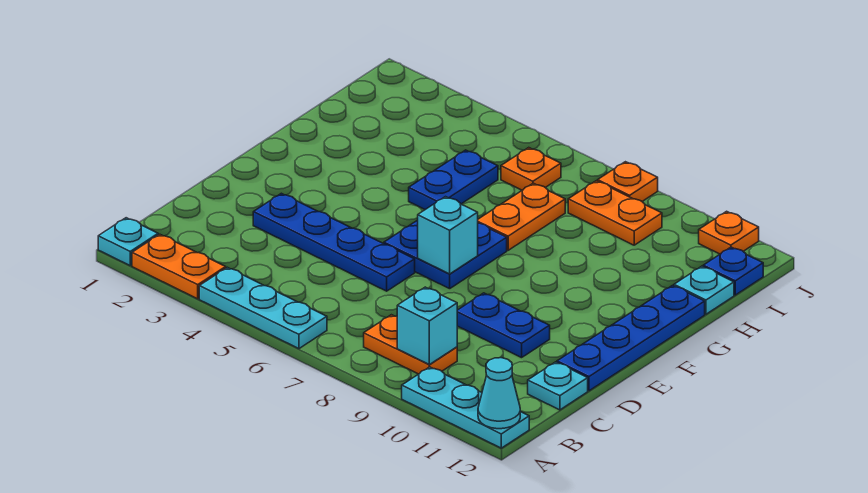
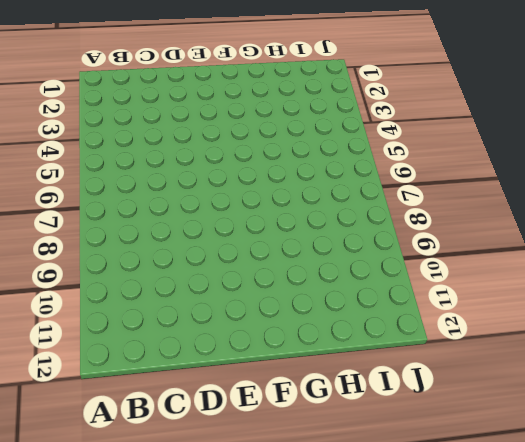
none -> cyan 1x1 plate [98,218,158,266]
none -> orange 1x2 plate [132,234,226,299]
none -> cyan 1x3 plate [199,267,327,349]

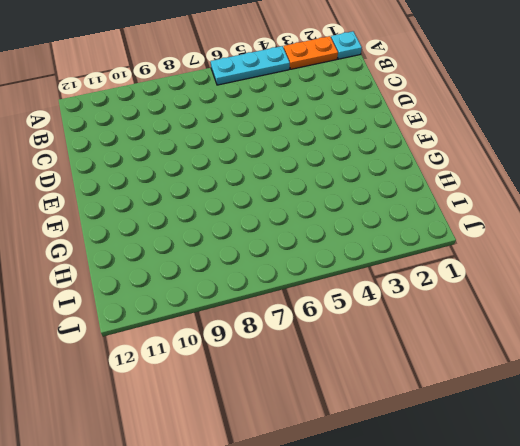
none -> cyan 1x3 plate [402,367,529,448]
none -> orange 1x2 plate [364,315,457,374]
none -> cyan 1x1 plate [528,362,588,410]

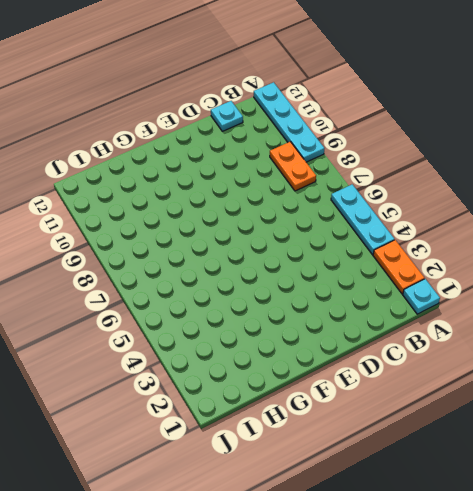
cyan 1x4 plate [254,82,325,162] -> cyan 1x3 plate [402,367,529,448]
none -> blue 1x4 plate [253,193,415,291]
none -> blue 1x2 plate [457,293,550,358]
none -> blue 1x4 plate [557,285,705,391]

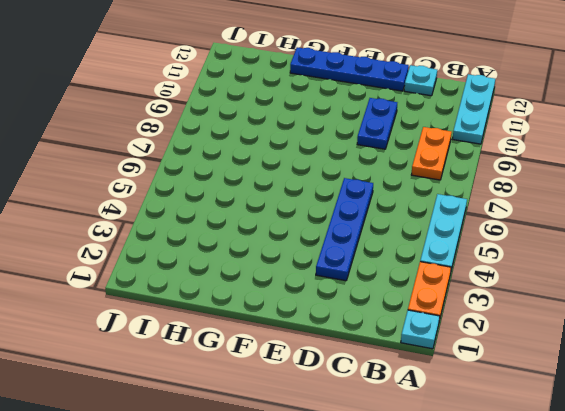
none -> blue 2x2 plate [384,220,507,289]
none -> blue 1x2 plate [409,150,498,210]
none -> orange 1x2 plate [478,183,565,250]

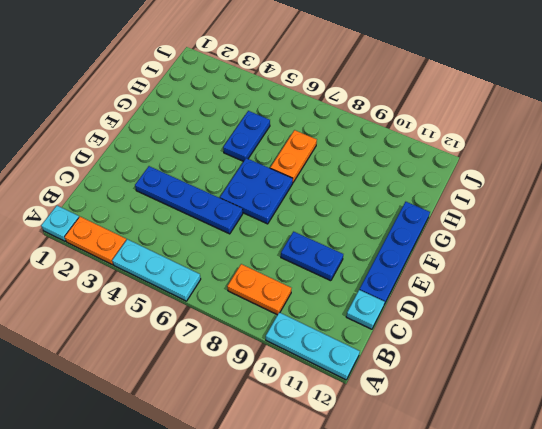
none -> cyan 1x1 plate [674,266,734,314]
none -> orange 1x1 plate [501,148,561,190]
none -> orange 1x2 plate [568,181,662,245]

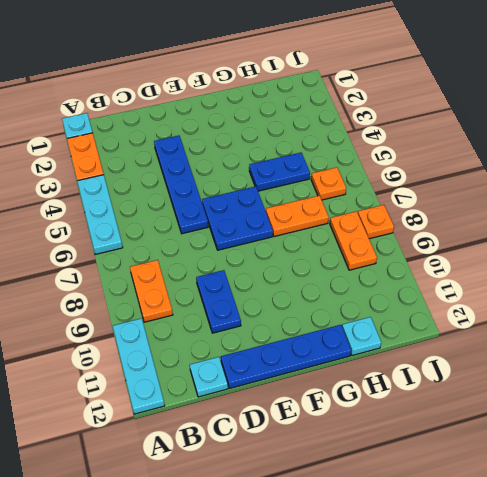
none -> blue 1x1 plate [703,247,763,295]
none -> orange 1x1 plate [699,211,759,254]
none -> cyan 1x1 cone [478,358,520,429]

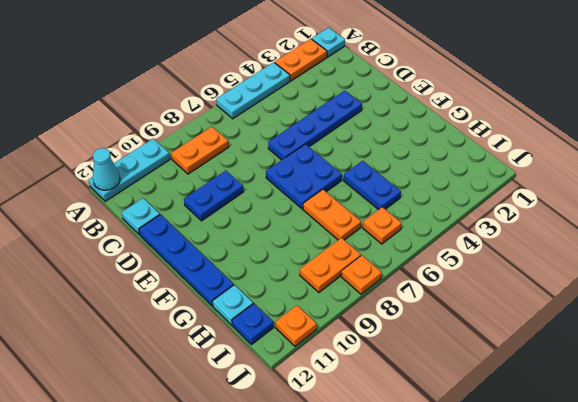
none -> cyan 1x1 brick [397,287,457,365]
none -> cyan 1x1 brick [418,197,478,274]

